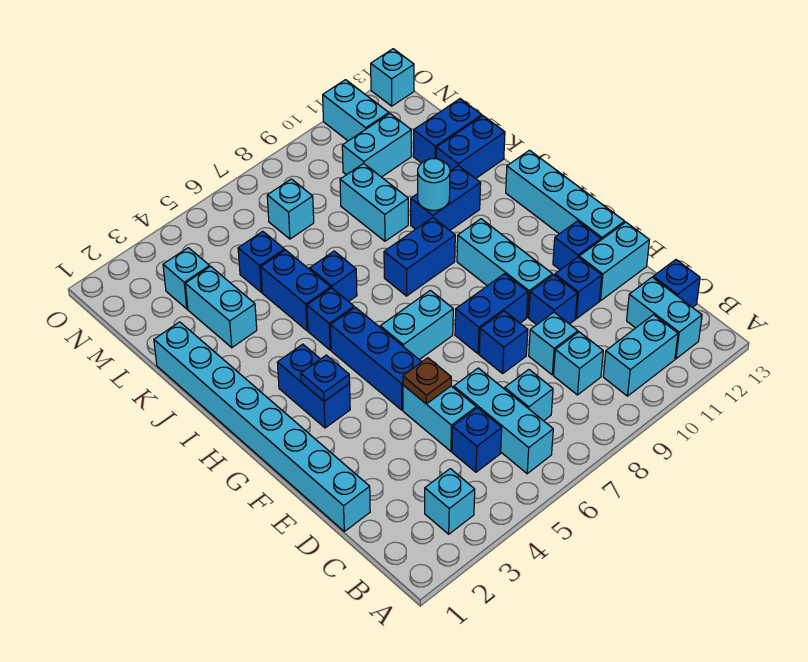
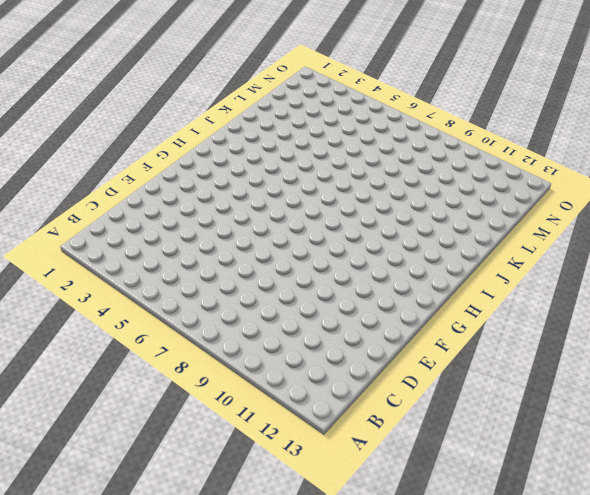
none -> cyan 1x1 brick [425,469,475,534]
none -> cyan 1x3 brick [454,368,553,474]
none -> cyan 1x2 brick [603,315,678,396]
none -> cyan 1x2 brick [627,277,702,359]

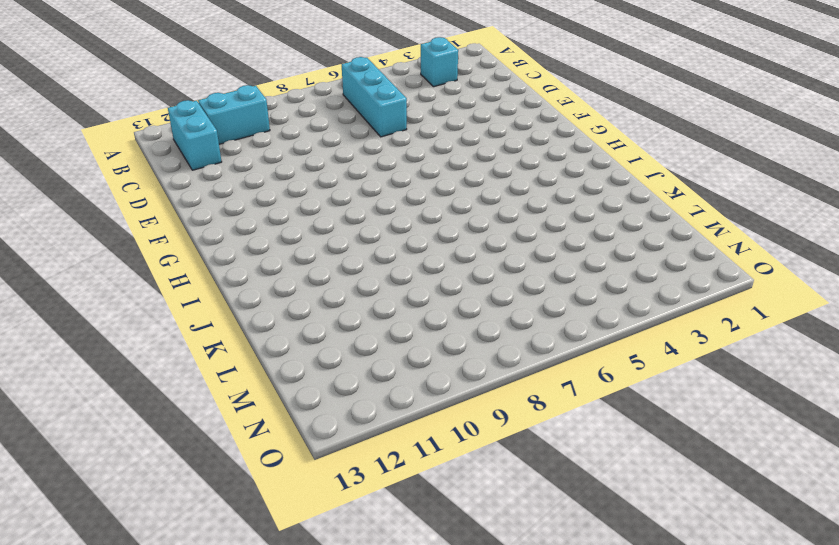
none -> blue 1x1 brick [452,408,502,472]
none -> cyan 1x1 brick [505,370,553,421]
none -> cyan 1x1 brick [554,332,603,395]
none -> blue 1x1 brick [653,260,700,307]

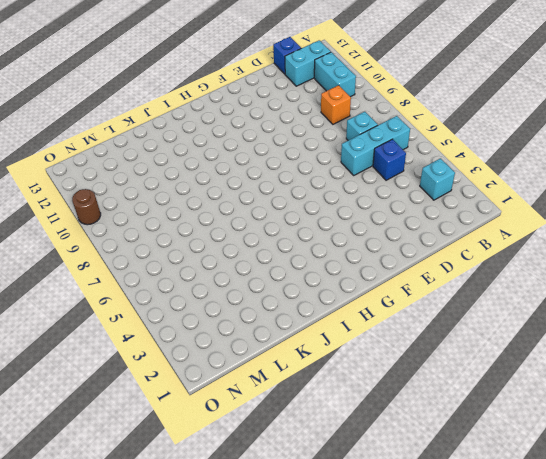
orange 1x1 brick [321,85,351,124] -> cyan 1x1 brick [554,332,603,395]
brown 1x1 round brick [72,189,101,225] -> none
none -> cyan 1x8 brick [154,322,370,531]
none -> cyan 1x2 brick [403,385,476,451]
none -> cyan 1x1 brick [529,312,578,375]
none -> blue 1x1 brick [479,311,528,373]

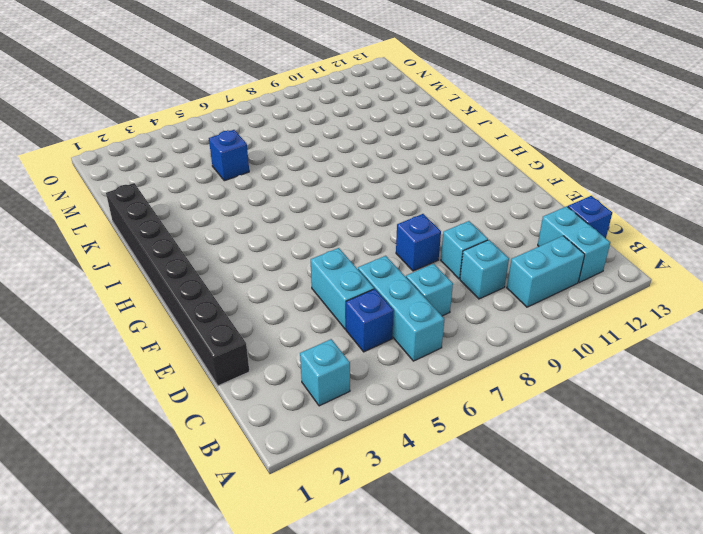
black 1x8 brick [106,183,249,386] -> cyan 1x8 brick [154,322,370,531]
none -> blue 1x1 brick [529,275,577,325]
none -> blue 1x1 brick [555,257,602,319]
none -> cyan 1x2 brick [579,222,649,301]
none -> blue 1x3 brick [330,307,421,410]

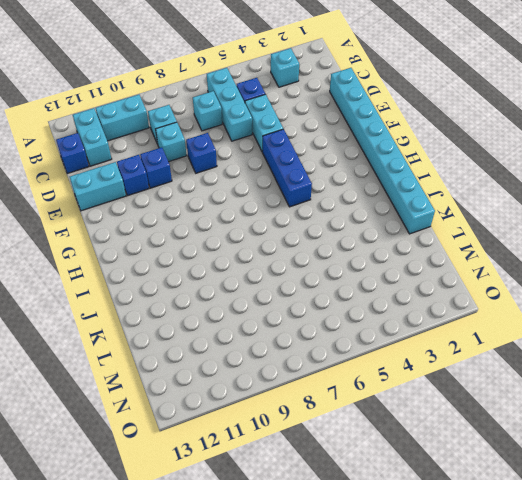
none -> blue 1x2 brick [455,274,528,354]
none -> cyan 1x3 brick [457,219,553,317]
none -> blue 1x1 brick [553,221,601,270]
none -> cyan 1x4 brick [506,150,625,240]

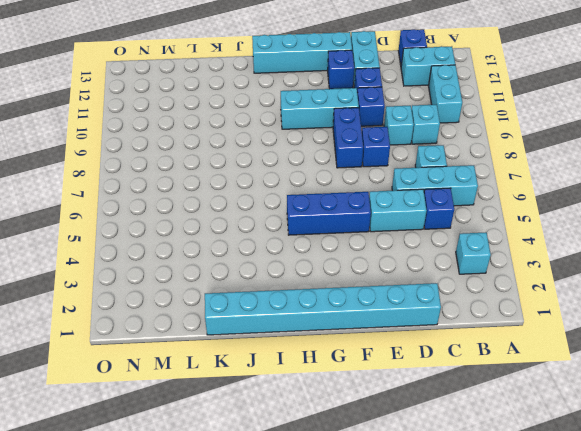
none -> blue 1x2 brick [277,344,350,428]
none -> cyan 1x2 brick [380,290,453,360]
none -> blue 1x1 brick [307,288,354,350]
none -> blue 1x2 brick [384,218,455,296]

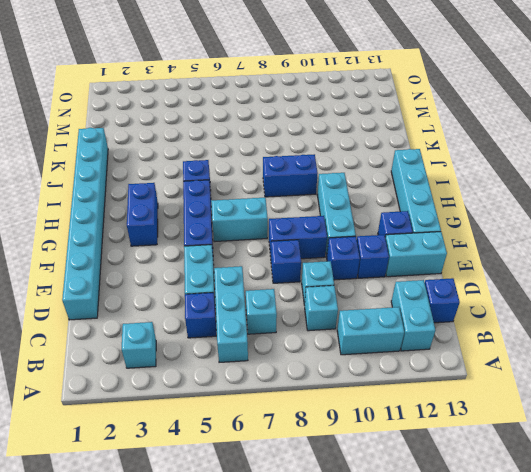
none -> blue 1x2 brick [261,250,331,331]
none -> blue 1x1 brick [310,251,357,302]
none -> blue 1x2 brick [411,166,481,230]
none -> cyan 1x2 brick [185,266,257,348]

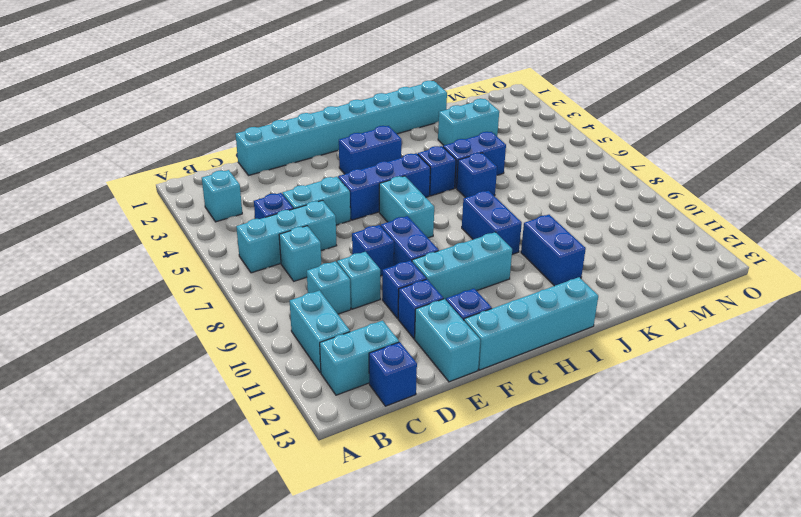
none -> cyan 1x2 brick [340,163,408,241]
none -> blue 1x2 brick [436,116,505,179]
none -> blue 1x1 brick [238,231,284,292]
none -> blue 1x2 brick [413,99,482,163]

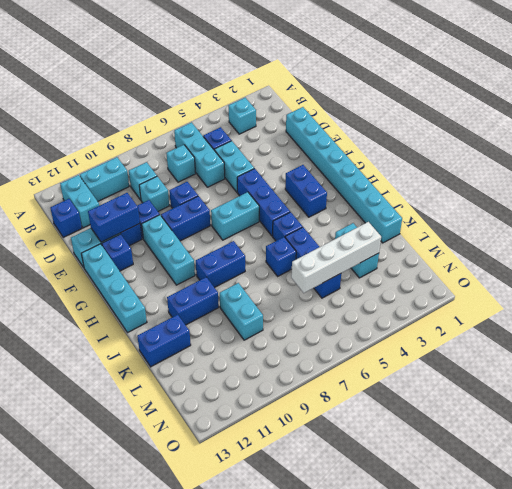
blue 1x2 brick [88,193,140,242] -> blue 1x2 brick moved to [413,99,482,163]
white 1x4 brick [291,222,381,293] -> none
none -> cyan 1x1 brick [163,248,210,309]
none -> cyan 1x1 brick [267,179,314,239]
none -> cyan 1x2 brick [342,114,411,177]
none -> cyan 1x2 brick [323,80,389,141]

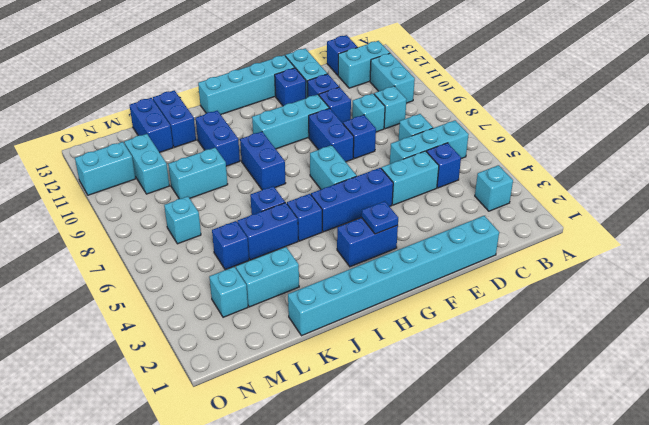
none -> cyan 1x1 brick [371,49,414,106]
none -> brown 1x1 plate [403,358,451,404]
none -> cyan 1x1 round brick [418,159,450,210]

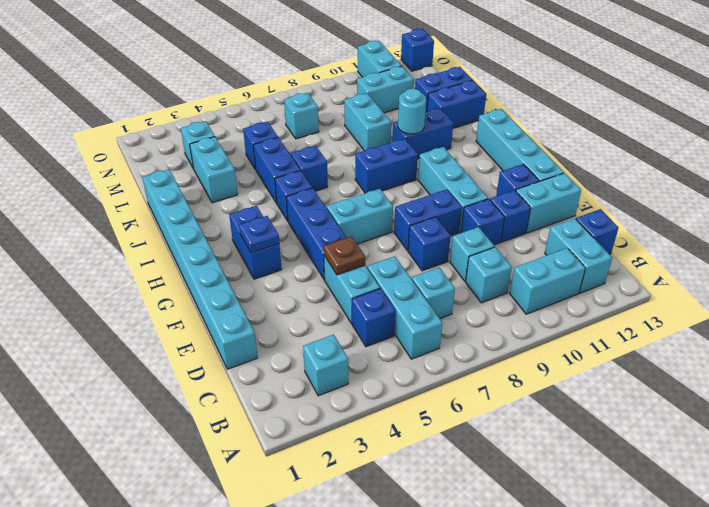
blue 1x1 brick [401,29,434,71] -> cyan 1x1 brick [371,49,414,106]

